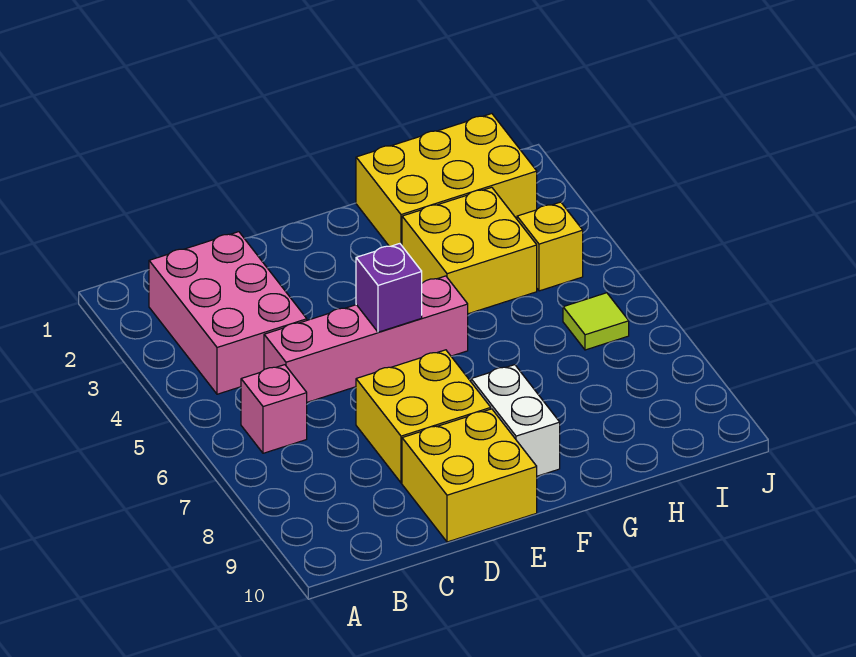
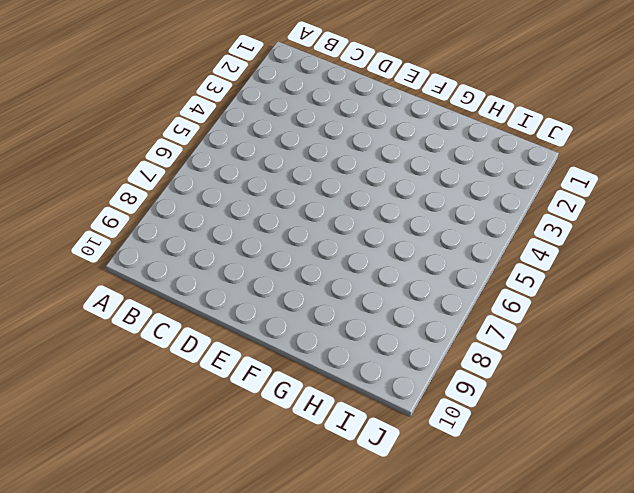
none -> pink 2x3 brick [149,232,307,394]
none -> pink 1x1 brick [241,365,307,453]

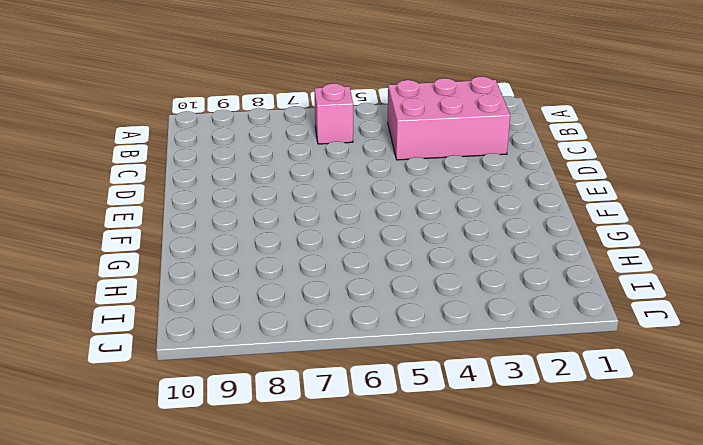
none -> pink 1x4 brick [264,276,468,402]
none -> yellow 2x2 brick [356,350,491,483]

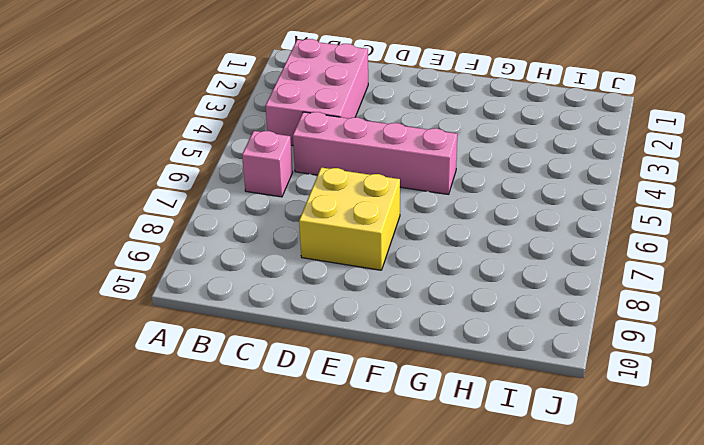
none -> yellow 2x2 brick [402,409,537,542]
none -> white 1x2 brick [471,365,560,476]

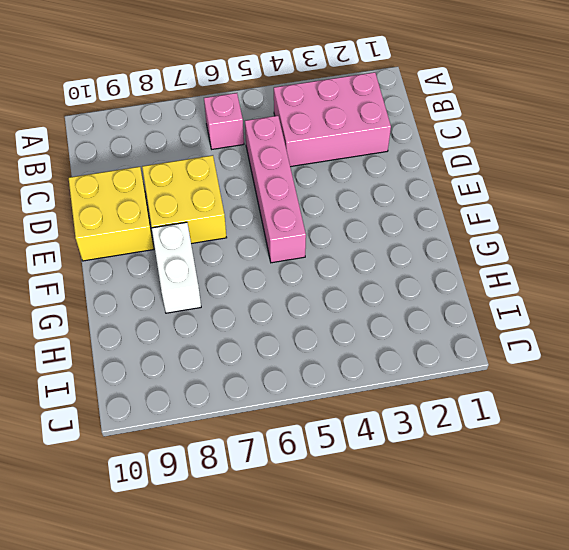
white 1x2 brick [152,222,201,313] -> white 1x2 brick turned to [471,365,560,476]
none -> yellow 2x3 brick [356,114,537,246]
none -> yellow 2x2 brick [402,187,537,314]

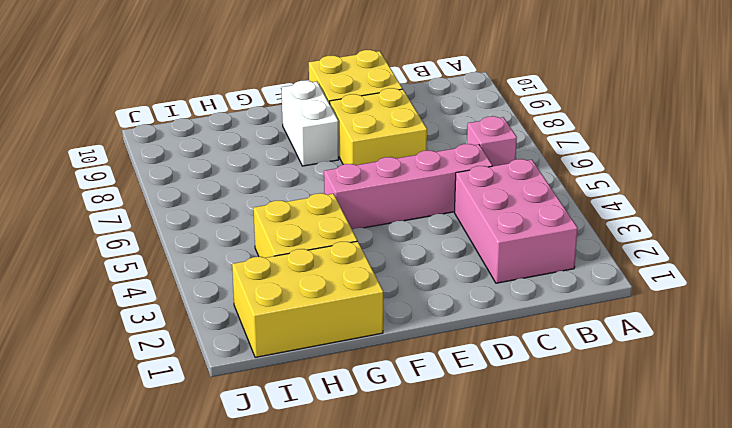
none -> yellow 1x1 brick [517,202,583,291]
none -> lime 1x1 tile [563,293,629,350]

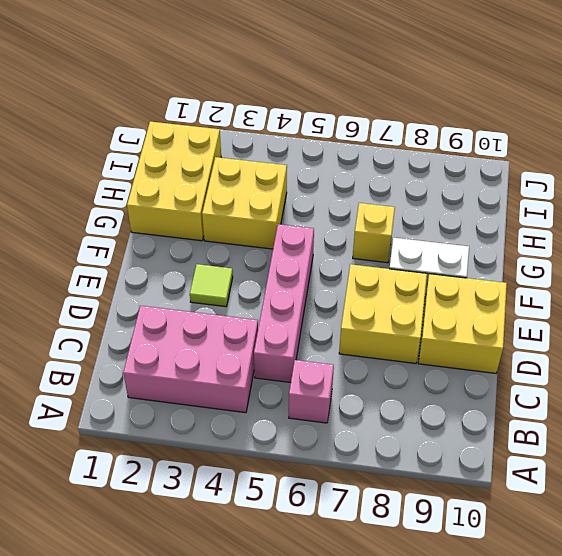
lime 1x1 tile [190,264,233,307] -> lime 1x1 tile moved to [563,293,629,350]
yellow 1x1 brick [353,203,395,263] -> yellow 1x1 brick moved to [517,202,583,291]
none -> purple 1x1 brick [356,244,422,332]

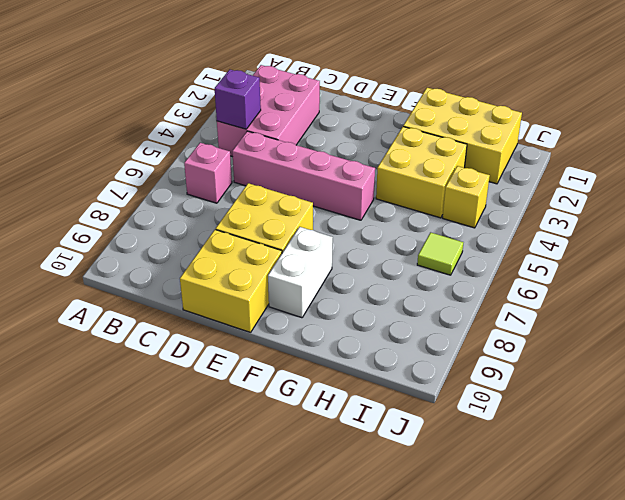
purple 1x1 brick [215,70,261,129] -> purple 1x1 brick moved to [356,244,422,332]

